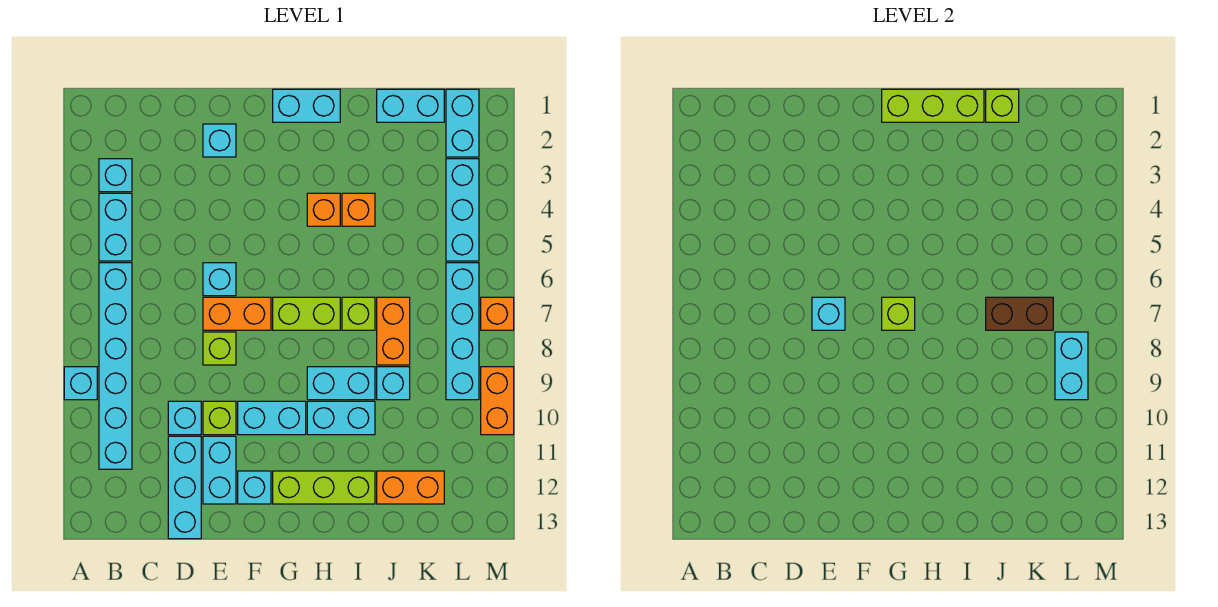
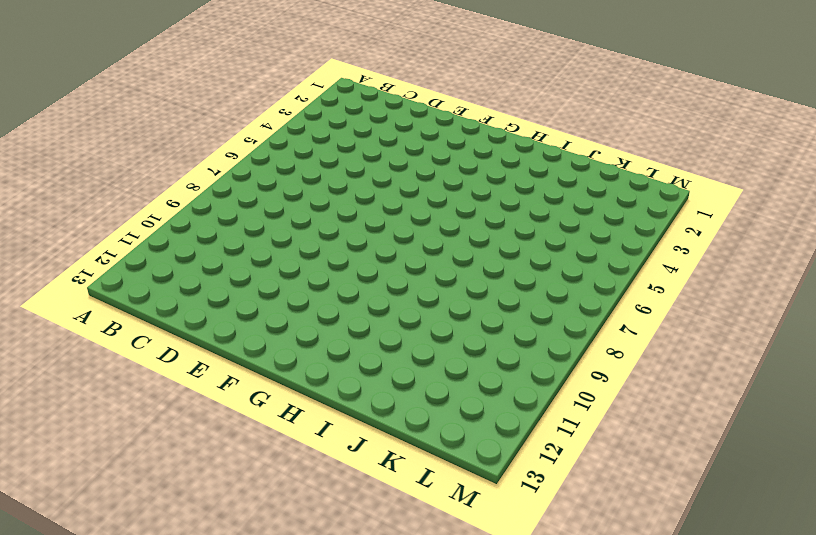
none -> cyan 1x1 brick [64,367,97,400]
none -> cyan 1x1 brick [99,159,132,192]
none -> cyan 1x2 brick [99,193,132,261]
none -> cyan 1x6 brick [99,263,132,469]

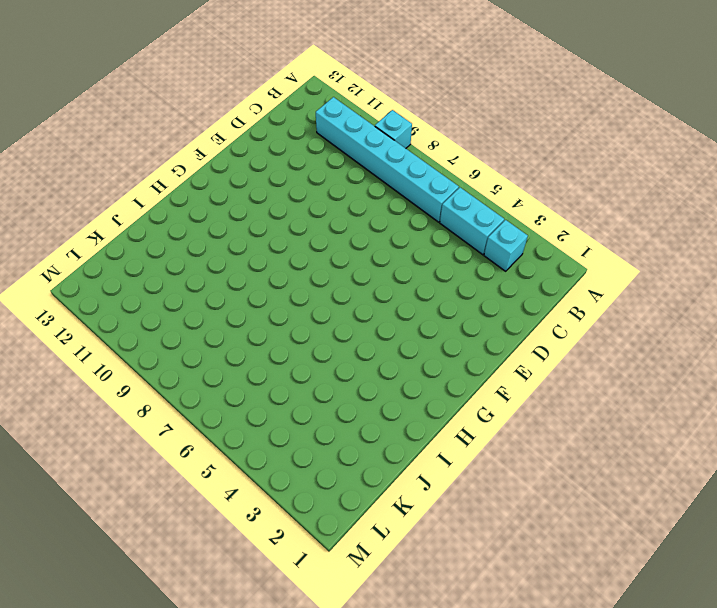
none -> cyan 1x1 brick [168,401,201,435]
none -> cyan 1x3 brick [168,436,201,539]
none -> cyan 1x1 brick [203,124,236,157]
none -> cyan 1x1 brick [203,263,236,296]

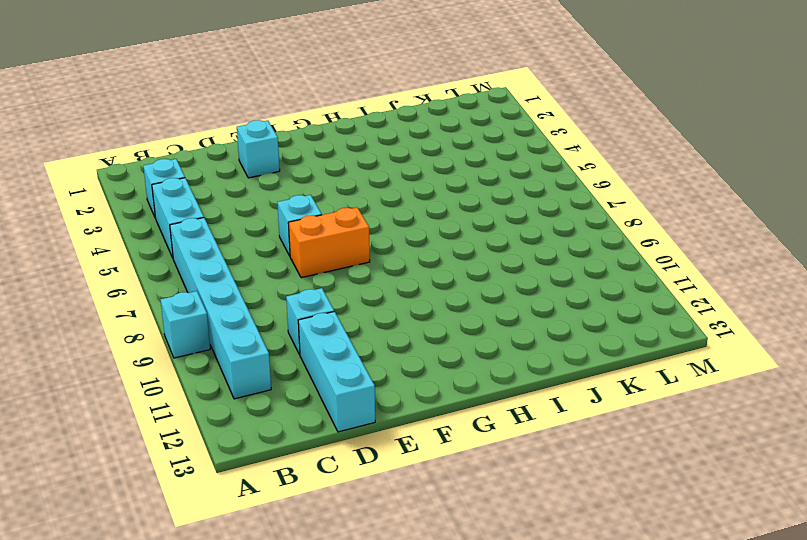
none -> lime 1x1 brick [203,332,236,365]
none -> lime 1x1 brick [203,401,236,435]
none -> cyan 1x2 brick [203,436,236,504]
none -> cyan 1x2 brick [238,401,306,435]

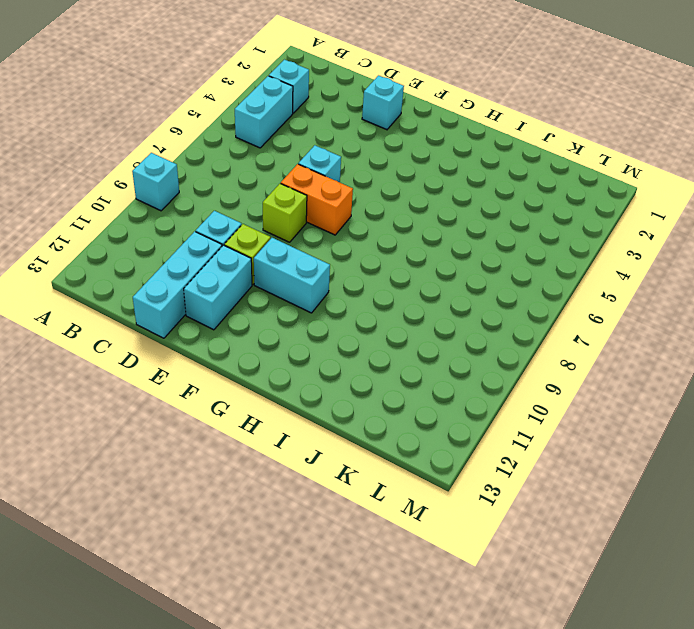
none -> cyan 1x6 brick [99,263,132,469]
none -> cyan 1x1 brick [238,471,271,504]
none -> cyan 1x2 brick [273,89,340,122]
none -> lime 1x2 brick [273,297,340,330]

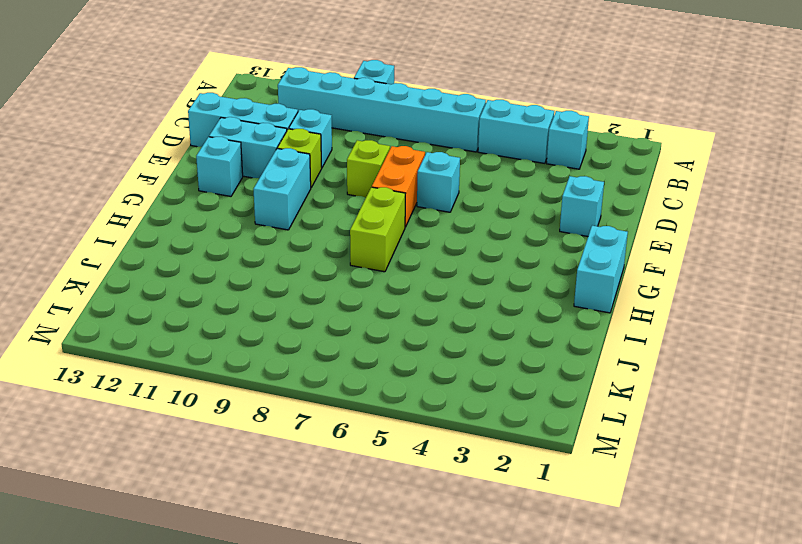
none -> lime 1x3 brick [273,471,375,504]
none -> orange 1x1 brick [307,193,340,226]
none -> cyan 1x2 brick [307,367,375,400]
none -> cyan 1x2 brick [307,401,375,435]

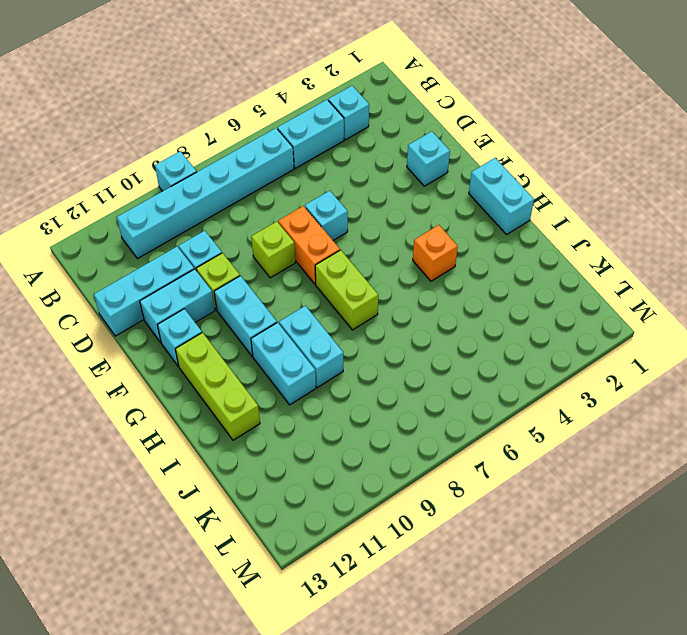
none -> orange 1x1 brick [342,193,375,226]
none -> lime 1x1 brick [342,297,375,330]
none -> cyan 1x2 brick [377,89,444,122]
none -> orange 1x2 brick [377,297,410,365]

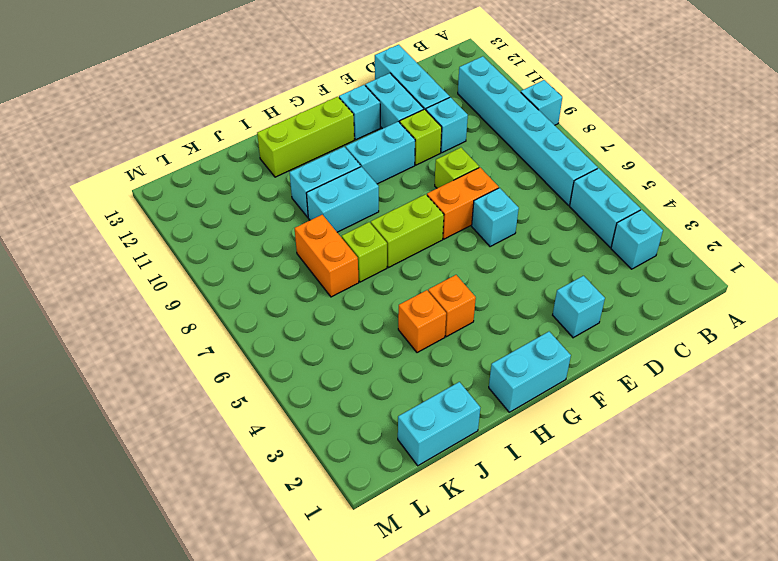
none -> cyan 1x1 brick [377,367,410,400]
none -> orange 1x2 brick [377,471,444,504]
none -> cyan 1x2 brick [446,89,479,157]
none -> cyan 1x3 brick [446,159,479,261]

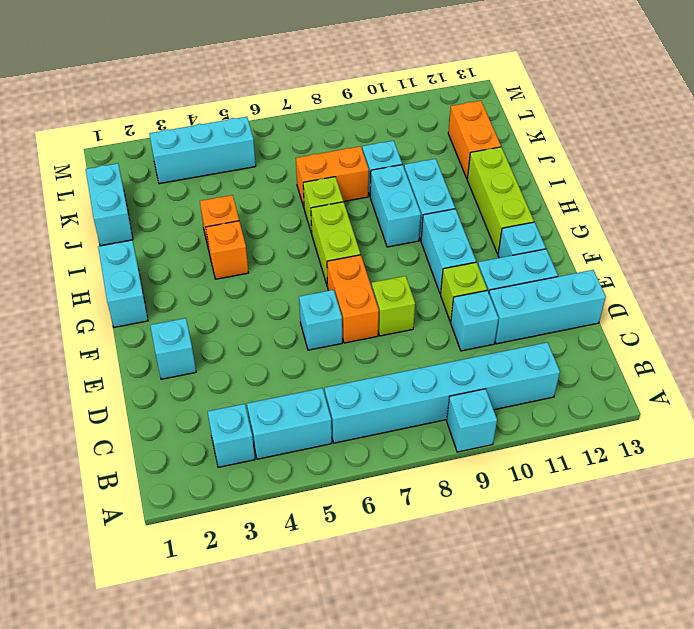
none -> cyan 1x2 brick [446,89,479,157]
none -> cyan 1x4 brick [446,263,479,400]
none -> orange 1x1 brick [481,297,514,330]
none -> orange 1x2 brick [481,367,514,435]

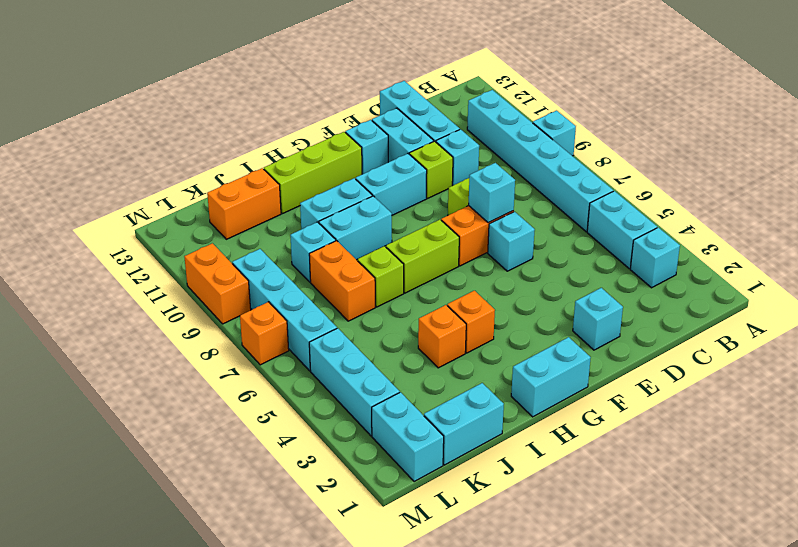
none -> lime 1x3 brick [882,89,984,122]
none -> lime 1x1 brick [882,297,915,330]
none -> lime 1x1 brick [986,89,1019,122]
none -> brown 1x2 brick [986,297,1053,330]

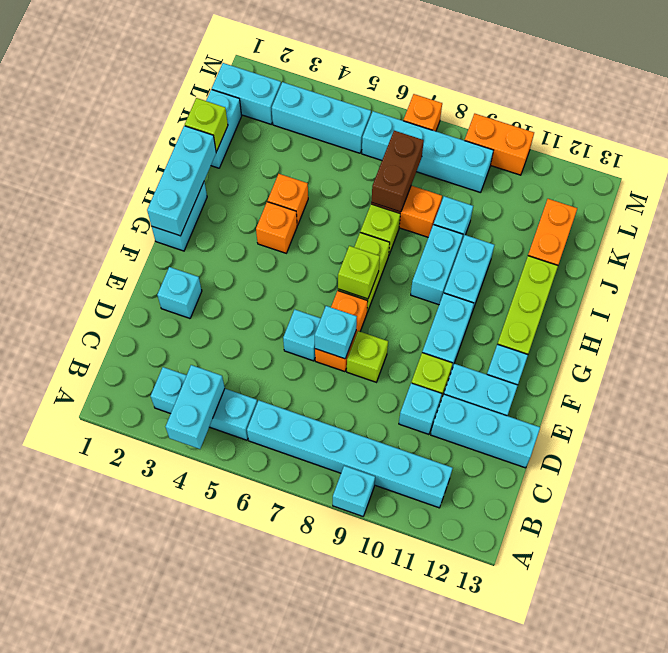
cyan 1x2 brick [165,365,225,449] -> cyan 1x2 brick turned to [1055,332,1088,400]
cyan 1x3 brick [147,126,216,236] -> lime 1x3 brick [882,89,984,122]

